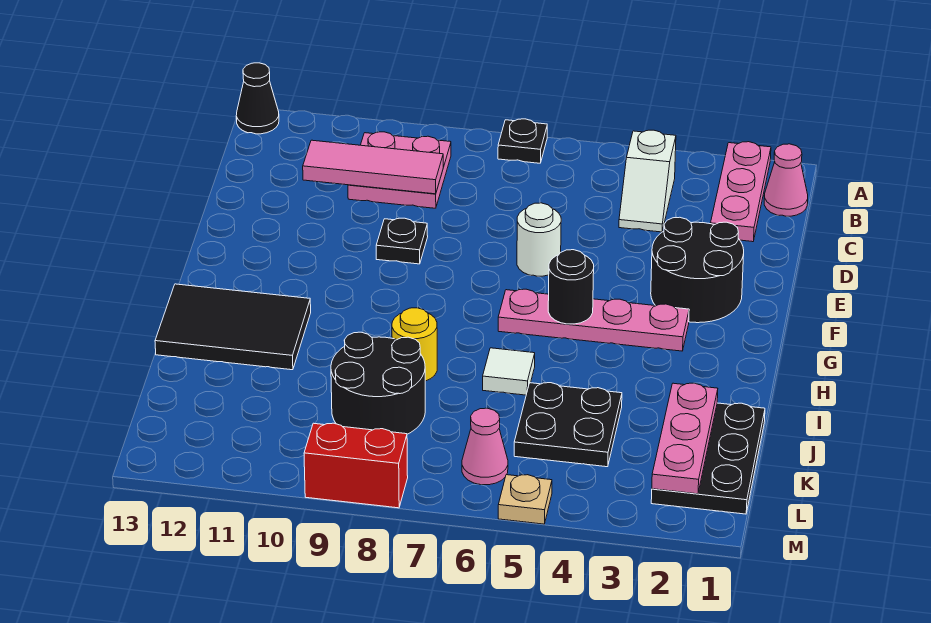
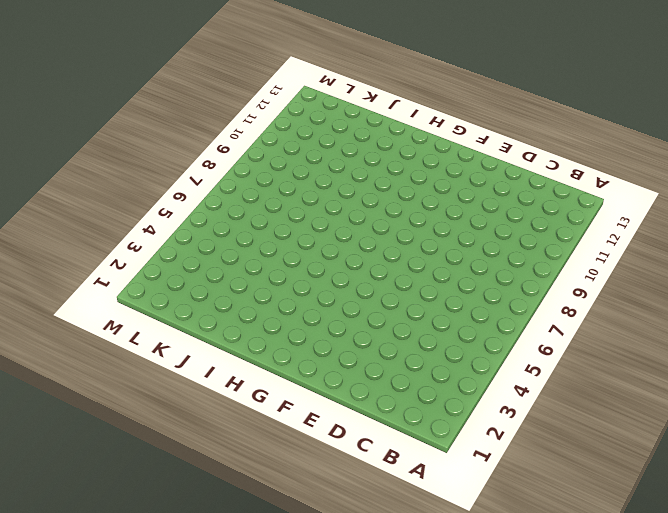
none -> pink 1x3 plate [711,142,771,242]
none -> black 1x1 plate [498,119,547,163]
none -> black 1x1 cone [236,63,279,134]

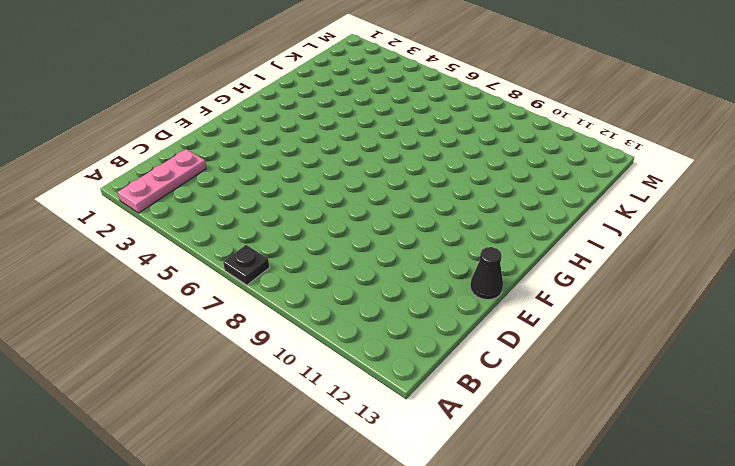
black 1x1 cone [470,247,503,300] -> black 1x1 cone moved to [236,63,279,134]
none -> pink 1x1 cone [764,144,808,216]
none -> white 1x2 slope [619,130,676,232]
none -> pink 2x2 plate [348,132,451,208]

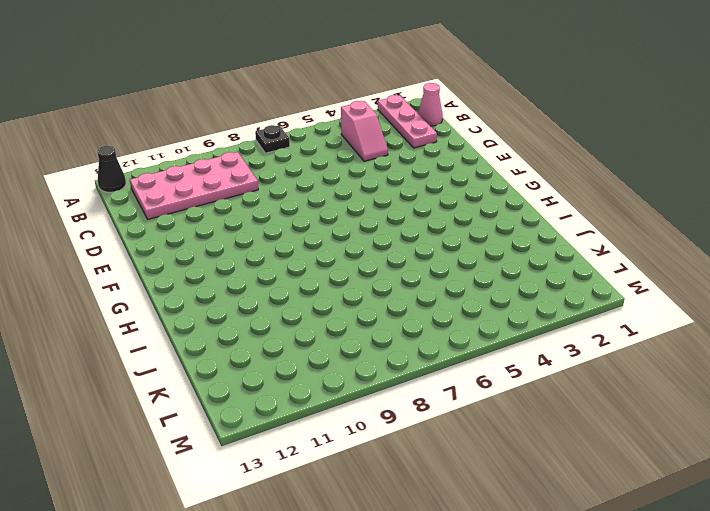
pink 1x2 slope [341,101,388,161] -> white 1x2 slope [619,130,676,232]
pink 2x4 plate [130,152,258,219] -> pink 2x2 plate [348,132,451,208]
none -> black 2x2 round brick [651,217,744,323]
none -> white 1x1 round brick [517,203,561,276]
none -> black 1x1 plate [376,218,428,264]

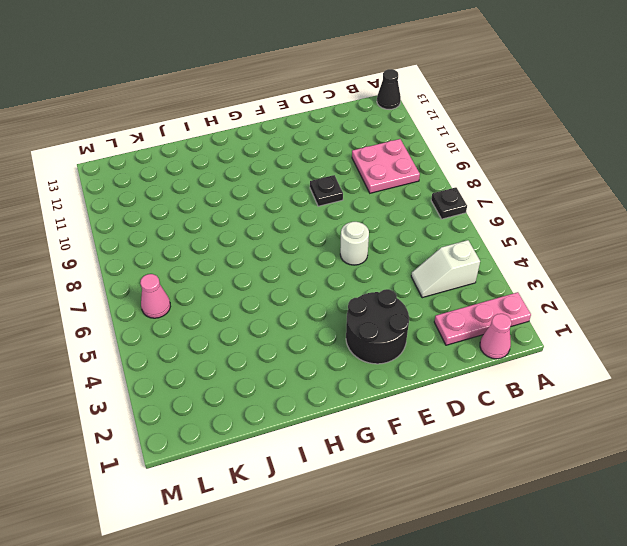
none -> pink 1x4 plate [498,289,689,351]
none -> black 2x3 tile [155,284,311,370]
none -> white 1x1 tile [483,348,535,395]

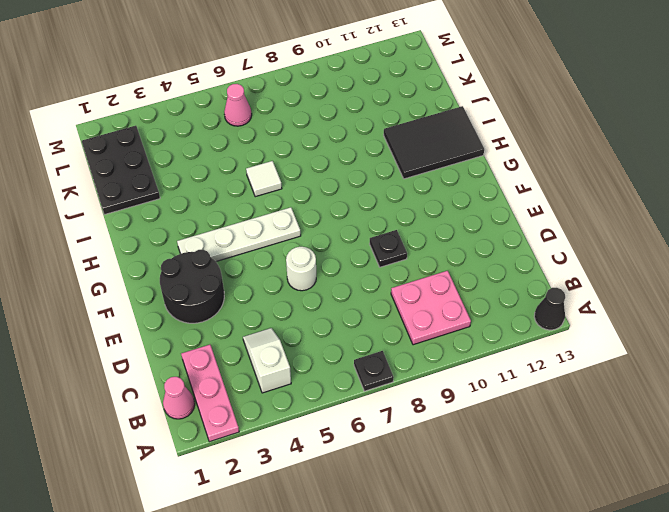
white 1x4 plate [177,207,301,261] -> pink 1x4 plate [498,289,689,351]
none -> yellow 1x1 round brick [392,308,437,381]
none -> black 2x2 plate [514,383,622,467]
none -> black 2x2 round brick [331,332,425,434]

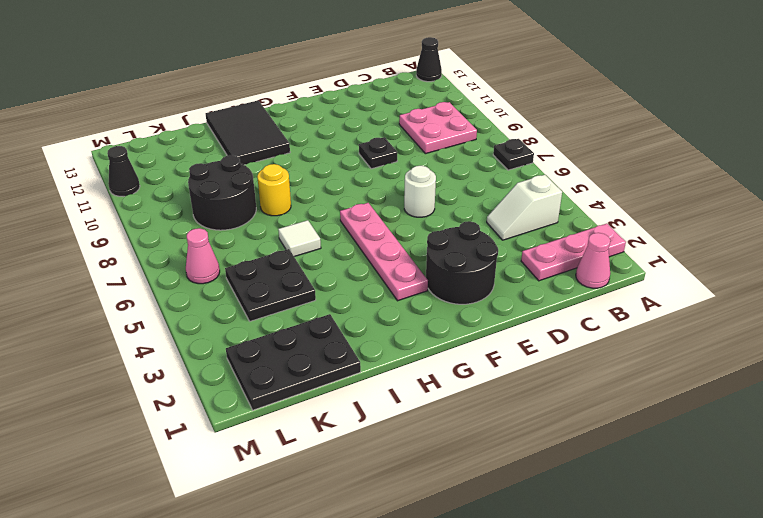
black 1x1 cone [107,146,140,197] -> none
none -> tan 1x1 plate [498,475,552,524]
none -> red 1x2 brick [304,423,408,508]
none -> pink 1x3 tile [303,140,443,194]

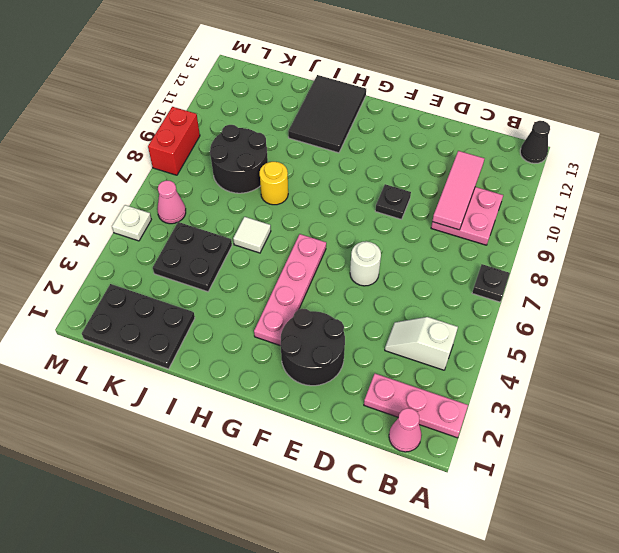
white 1x1 plate [112,205,151,241] -> tan 1x1 plate [498,475,552,524]
none -> black 1x1 round brick [548,250,594,324]
none -> pink 1x3 plate [652,383,718,494]

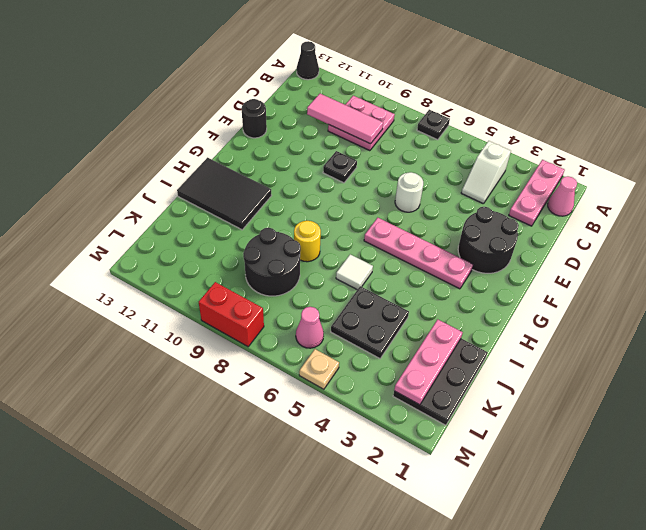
black 1x1 round brick [242,99,267,138] -> black 1x1 round brick moved to [548,250,594,324]

